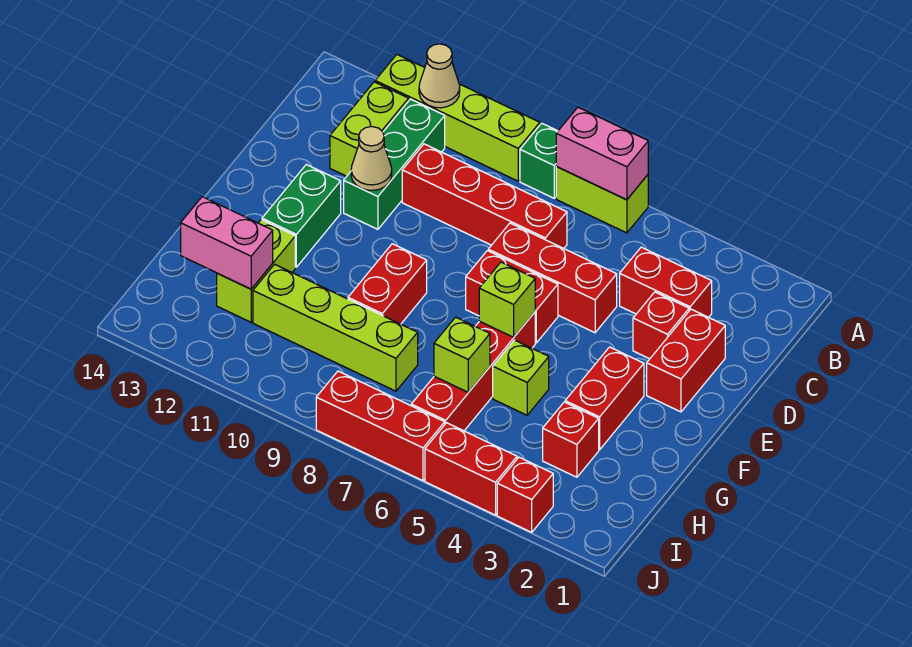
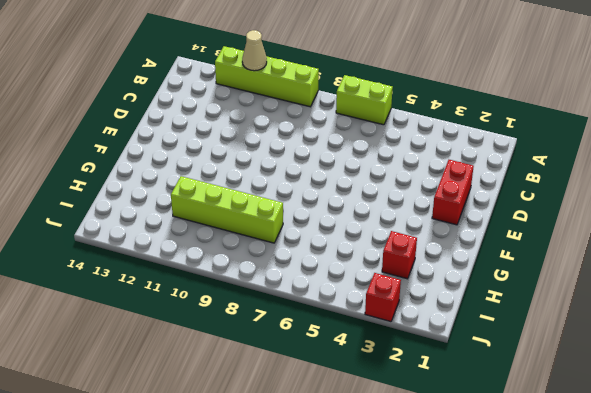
none -> green 1x1 brick [520,123,558,198]
none -> green 1x3 brick [344,99,445,229]
none -> lime 1x2 brick [330,82,409,176]

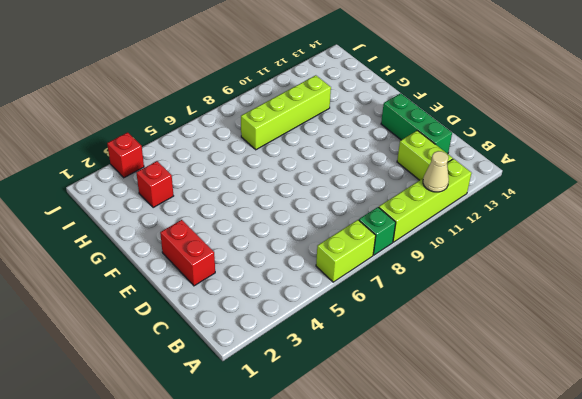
green 1x3 brick [381,93,452,154] -> green 1x3 brick moved to [344,99,445,229]
none -> red 1x2 brick [620,247,712,317]
none -> red 1x4 brick [402,144,567,248]
none -> red 1x1 brick [633,292,689,359]

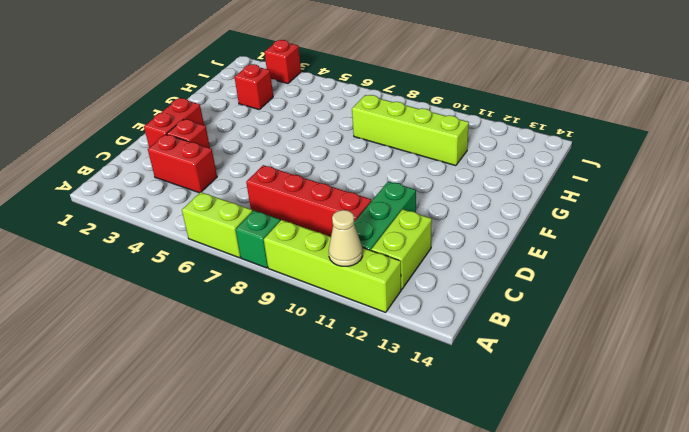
none -> red 1x3 brick [488,223,617,333]
none -> red 1x2 brick [466,251,558,343]
none -> green 1x2 brick [262,165,341,267]

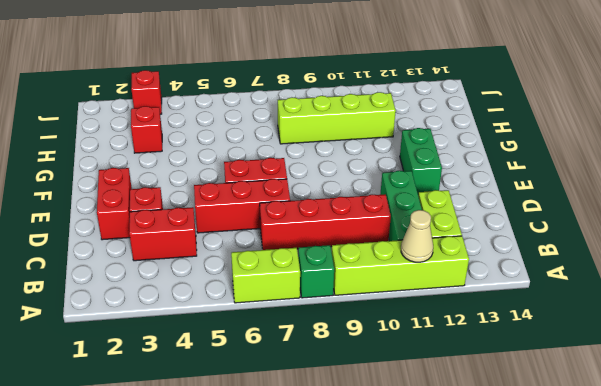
none -> red 1x2 brick [565,347,644,450]
none -> red 1x4 brick [411,312,535,431]
none -> red 1x2 brick [348,244,427,324]

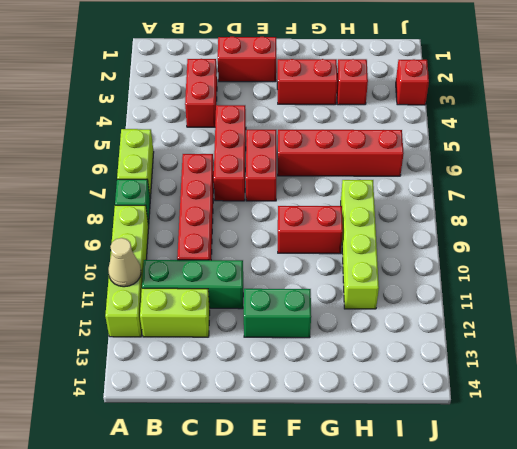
none -> red 1x1 brick [633,292,689,359]
none -> lime 1x1 brick [493,340,549,415]
none -> lime 1x2 brick [217,220,295,322]

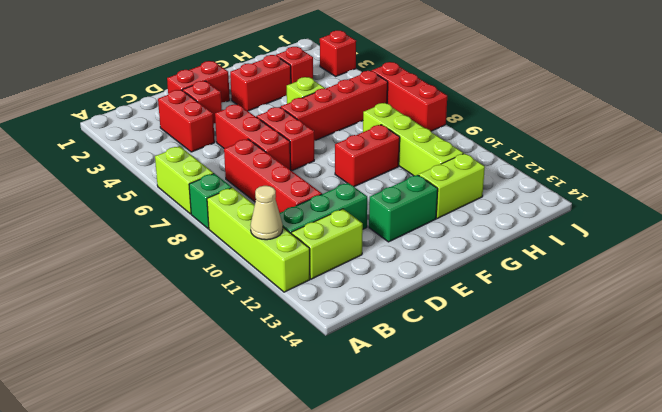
none -> red 1x2 brick [425,423,517,515]
none -> pink 1x2 brick [556,107,648,200]
none -> tan 1x1 cone [351,126,392,190]

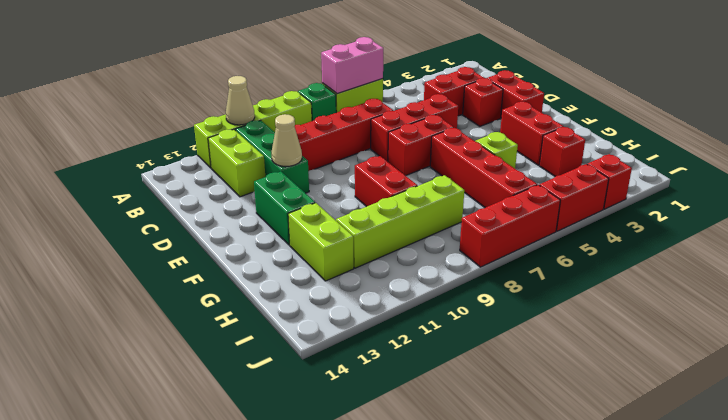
none -> lime 1x1 brick [479,262,535,337]
none -> lime 1x1 brick [434,317,490,392]
none -> pink 1x2 brick [181,197,273,289]

